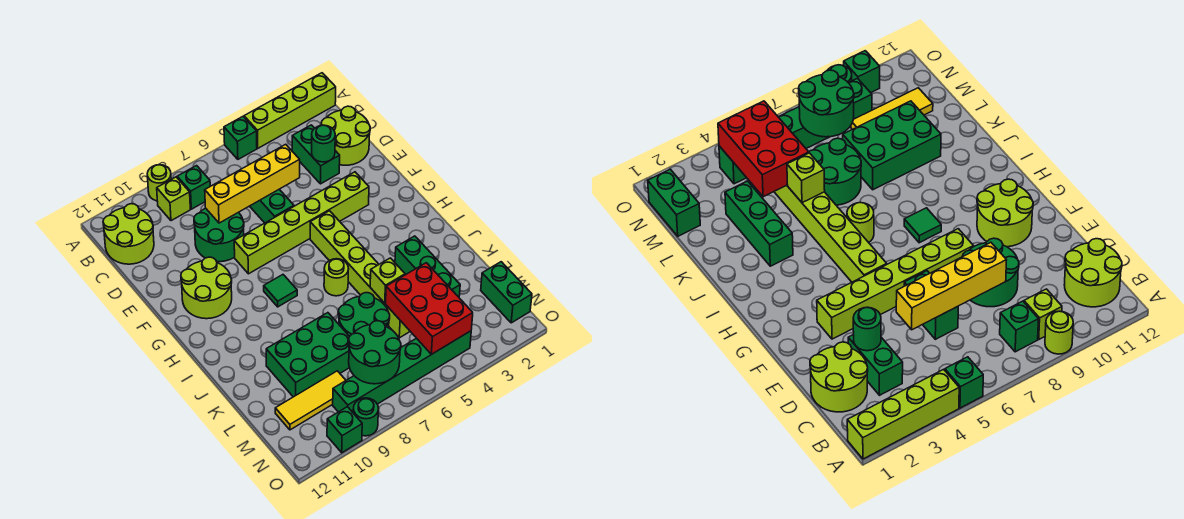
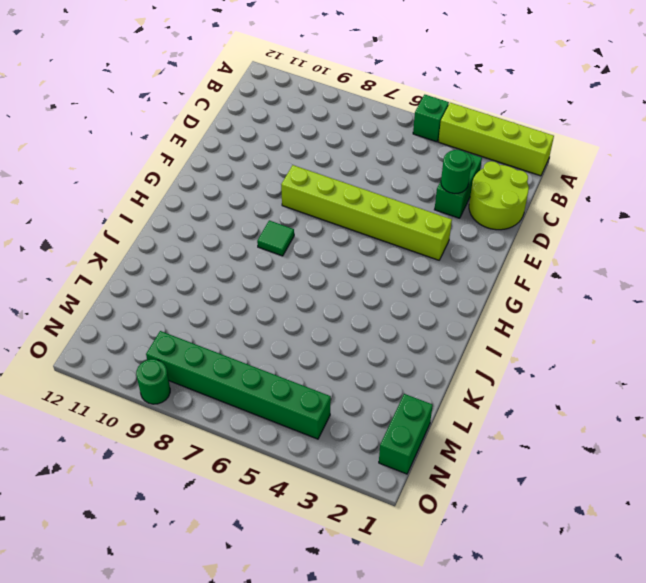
none -> lime 1x1 round brick [147,165,171,201]
none -> green 1x1 brick [177,166,210,209]
none -> lime 1x1 brick [157,177,190,221]

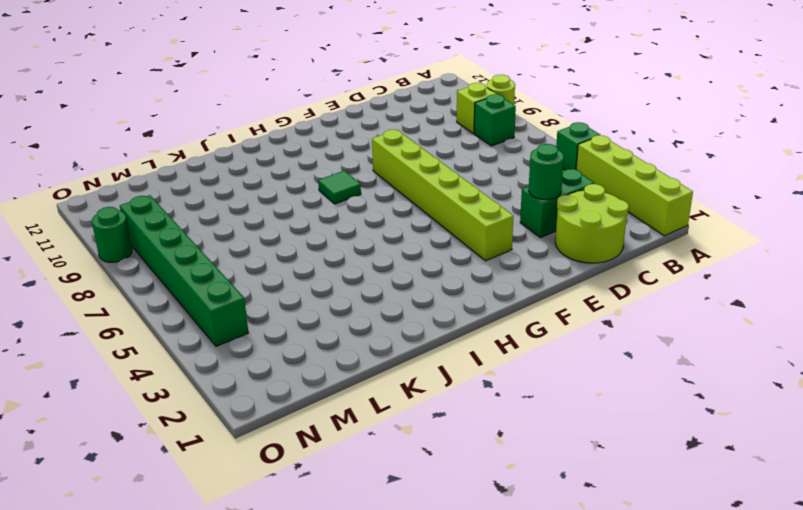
none -> lime 2x2 round brick [103,204,154,264]
none -> green 1x2 brick [250,189,294,223]
none -> green 2x2 round brick [194,208,244,262]

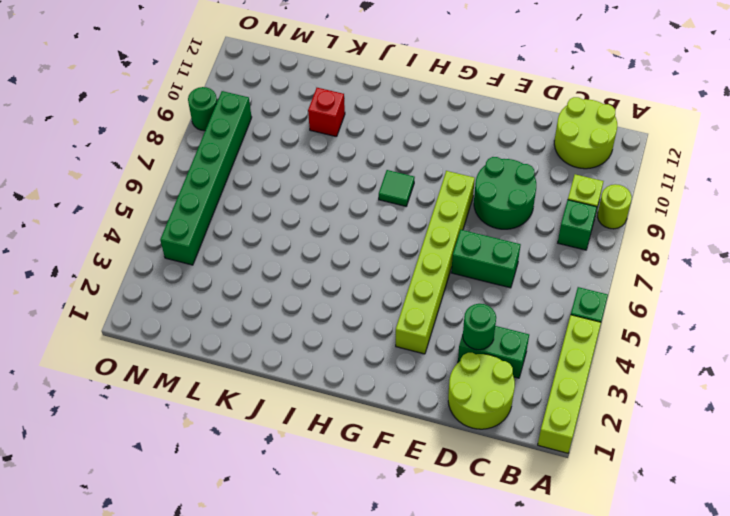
red 1x1 brick [308,88,345,137] -> green 2x3 brick [266,313,350,397]
none -> lime 2x2 round brick [181,257,232,319]
none -> lime 1x6 brick [310,211,410,338]
none -> lime 1x1 round brick [324,259,349,296]

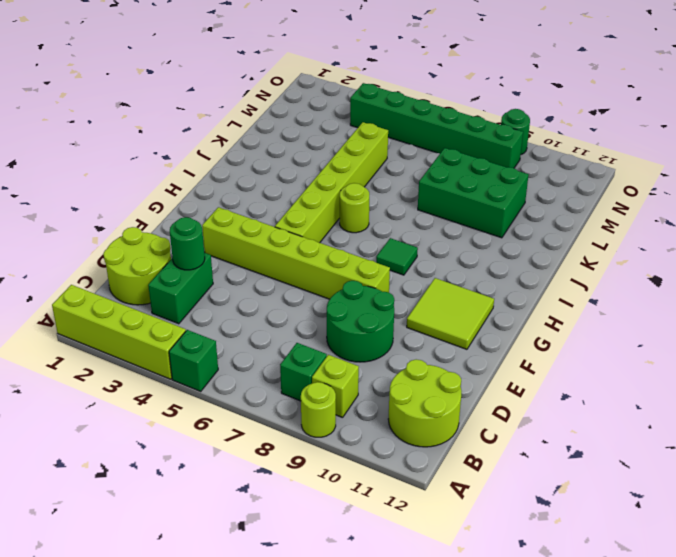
lime 2x2 tile [407,278,494,349] -> lime 2x2 round brick [181,257,232,319]
none -> green 1x2 brick [250,189,294,223]
none -> green 1x3 brick [395,236,460,297]
none -> green 2x2 round brick [338,293,390,336]

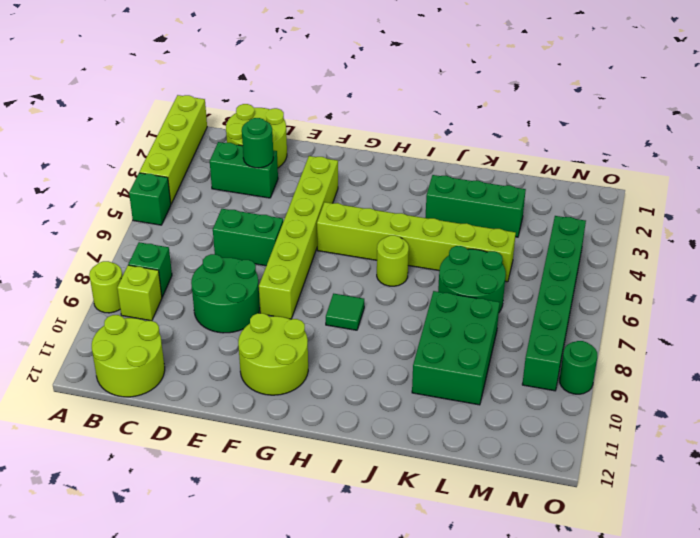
none -> green 1x2 brick [481,262,532,323]
none -> yellow 1x3 tile [275,371,346,430]
none -> green 1x1 brick [327,407,362,453]

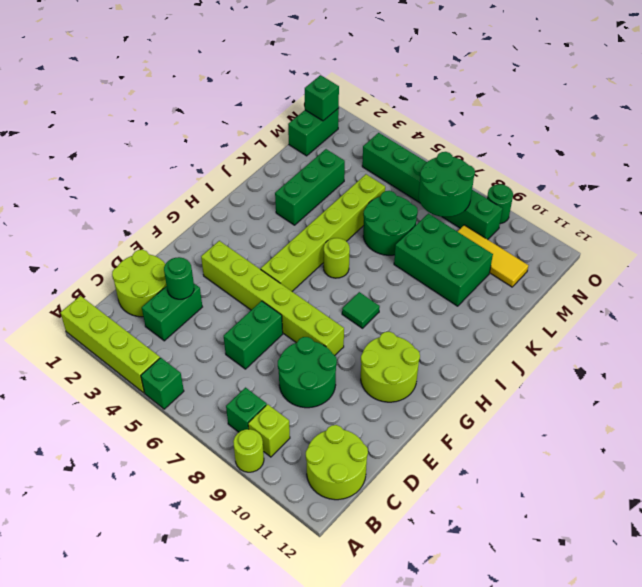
green 1x1 brick [305,75,339,121] -> green 1x1 brick moved to [327,407,362,453]
none -> yellow 1x4 brick [205,144,300,223]
none -> lime 1x1 brick [370,258,405,303]
none -> red 2x3 brick [386,263,473,354]

